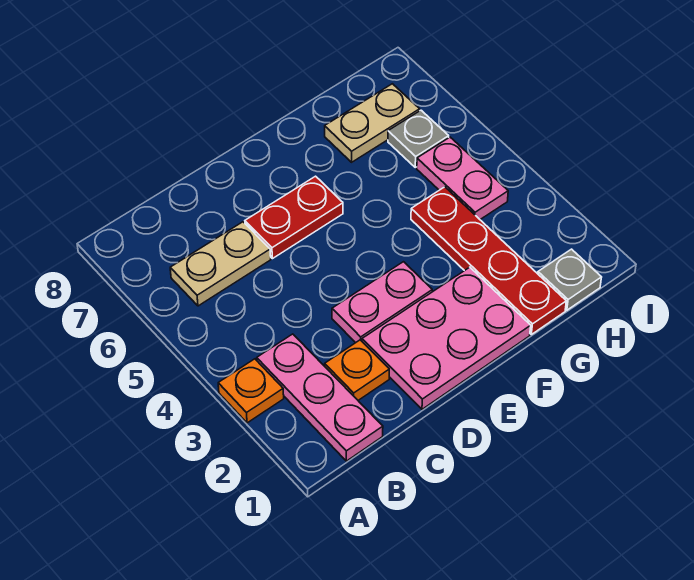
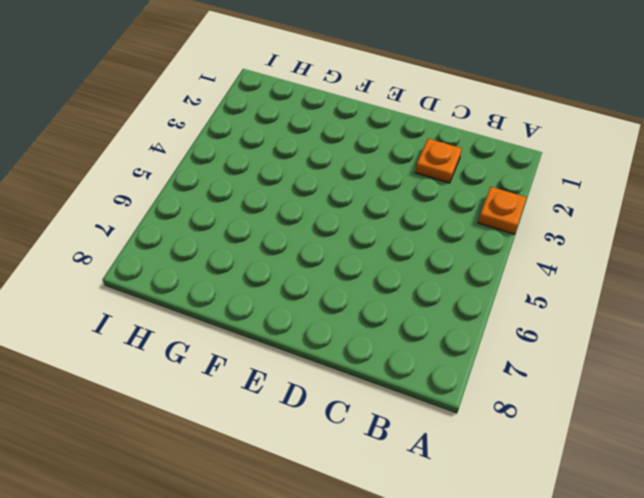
none -> pink 1x3 plate [257,334,383,461]
none -> tan 1x2 plate [170,222,271,306]
none -> pink 2x3 plate [362,267,531,409]

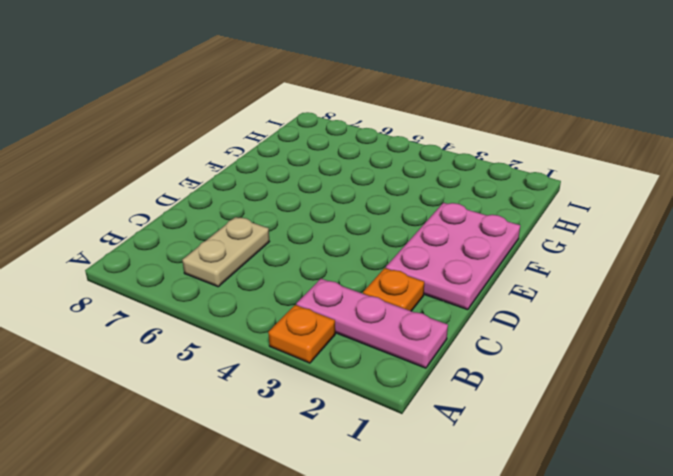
none -> pink 1x2 plate [332,262,432,343]
none -> red 1x2 plate [245,176,343,259]
none -> red 1x4 plate [411,187,566,334]

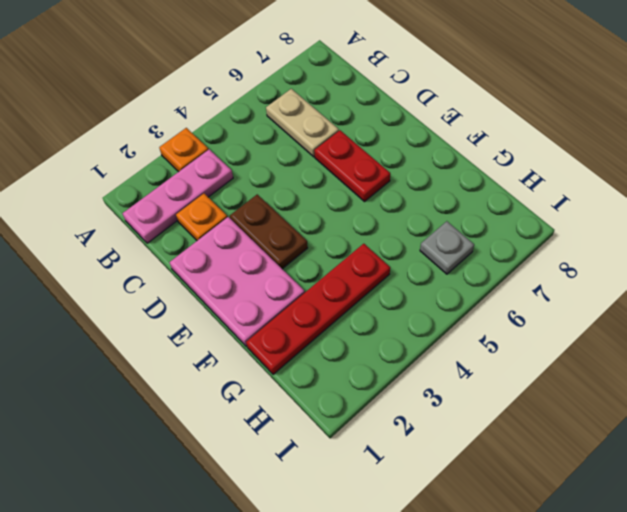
brown 1x2 plate [230,194,308,269] -> pink 1x2 plate [332,262,432,343]
none -> tan 1x2 plate [325,84,420,162]
none -> grey 1x1 plate [538,249,602,310]
none -> pink 1x2 plate [417,137,508,219]

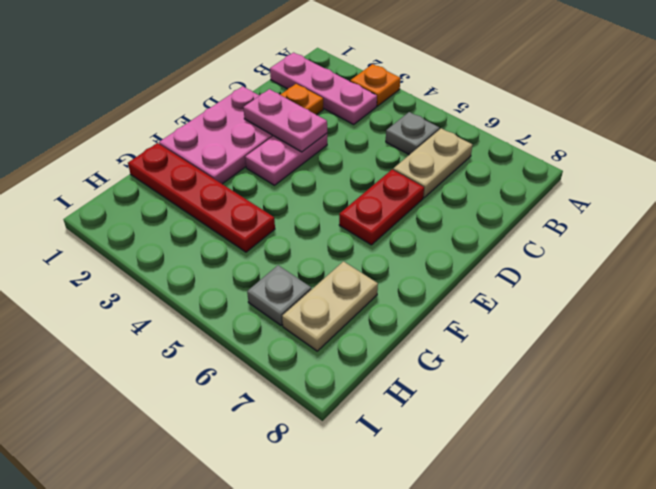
grey 1x1 plate [386,112,439,155] -> grey 1x1 plate moved to [538,249,602,310]
pink 1x2 plate [243,89,327,152] -> pink 1x2 plate moved to [417,137,508,219]

